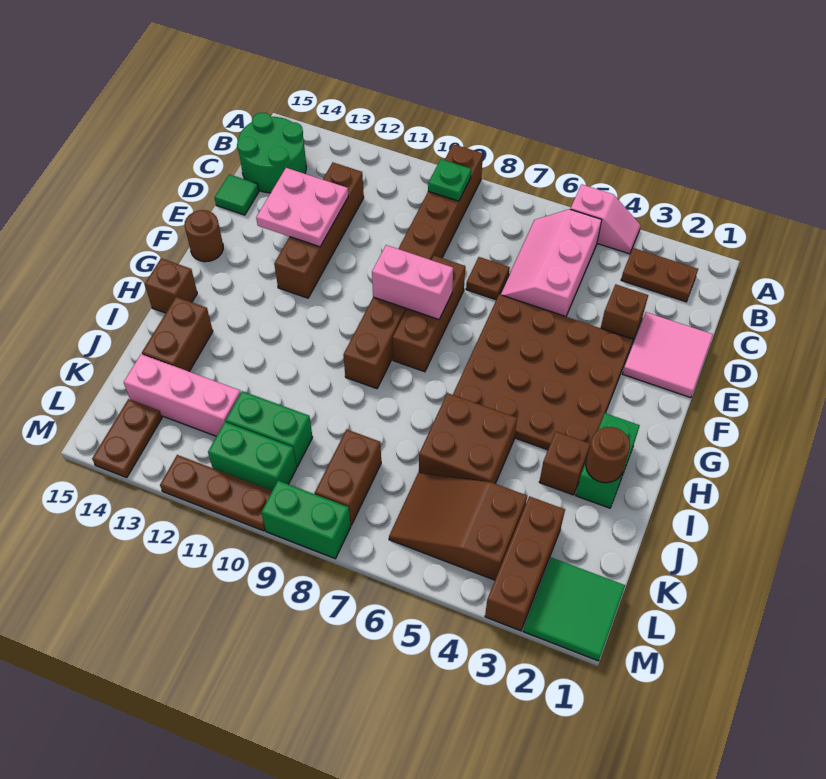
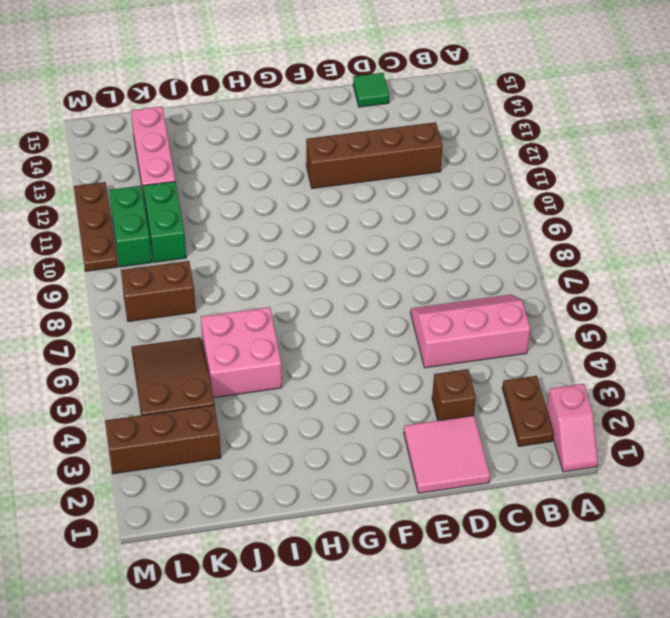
pink 1x2 slope [546,384,598,472] -> pink 1x2 slope moved to [571,184,641,254]
pink 2x2 brick [201,307,282,398] -> brown 2x2 brick [419,393,517,484]
none -> brown 1x8 brick [343,144,483,389]
none -> green 2x2 round brick [237,113,306,193]
none -> brown 1x1 plate [466,257,510,300]
none -> brown 4x4 plate [453,294,633,450]

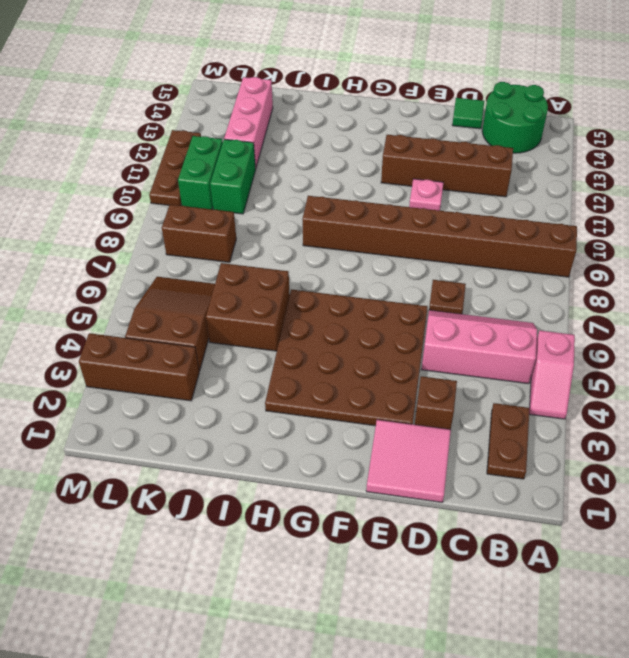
pink 1x1 plate [409,179,444,211] -> none
none -> brown 1x3 brick [393,256,465,372]
none -> brown 1x1 round brick [185,210,223,262]
none -> green 1x2 brick [576,413,640,508]
none -> brown 1x1 brick [145,258,197,313]

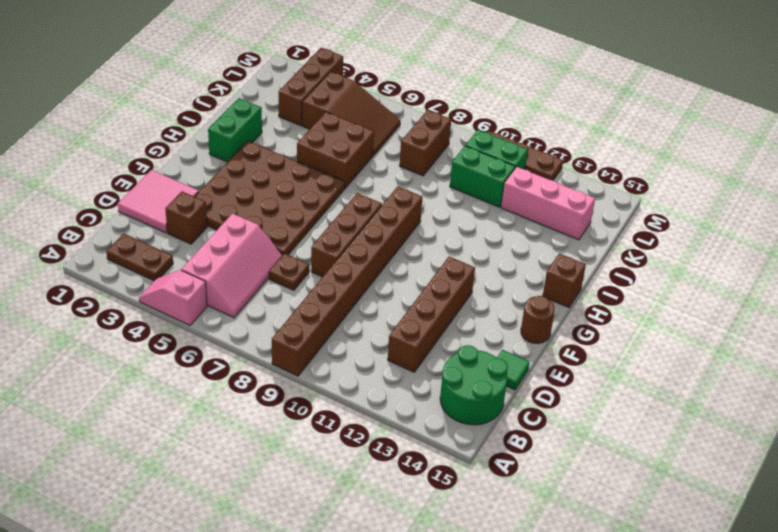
none -> brown 1x1 brick [539,432,590,495]
none -> brown 1x2 brick [142,297,213,371]
none -> green 2x2 tile [523,558,625,661]
none -> brown 1x2 plate [92,399,162,478]

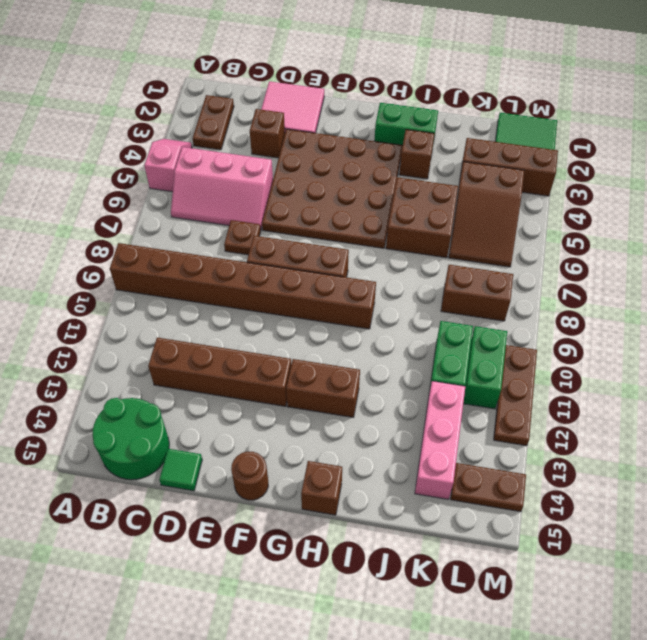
brown 1x2 brick [286,359,360,417] -> brown 1x2 brick moved to [142,297,213,371]
none -> green 1x2 brick [262,481,351,559]
none -> green 1x1 plate [428,159,471,201]
none -> pink 2x2 plate [256,168,348,247]
none -> pink 1x2 brick [372,245,453,319]

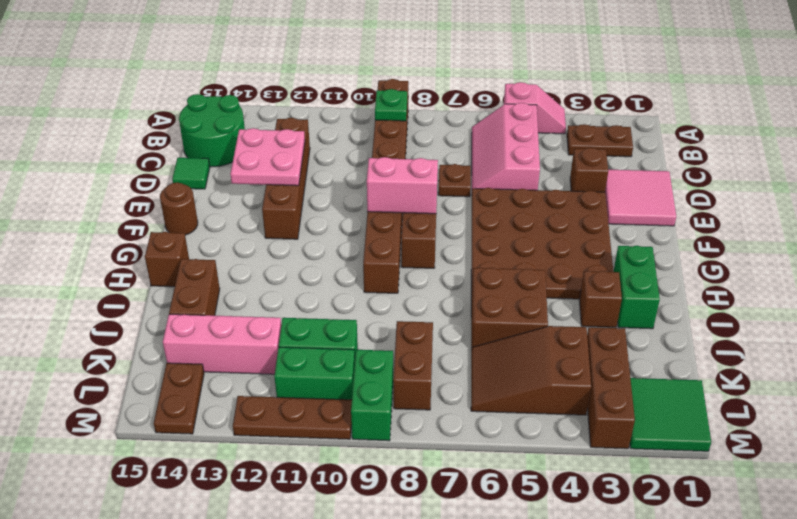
green 1x2 brick [351,350,393,441] -> green 1x2 brick turned to [262,481,351,559]
none -> brown 1x1 round brick [586,427,630,483]

